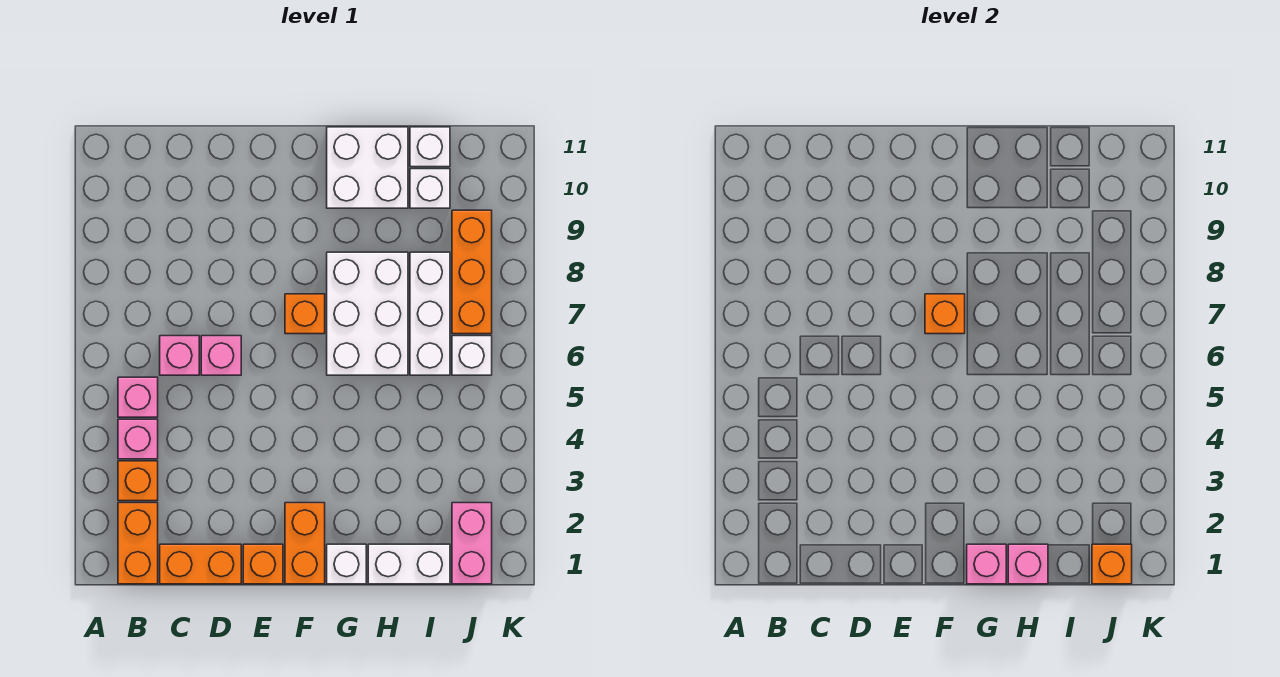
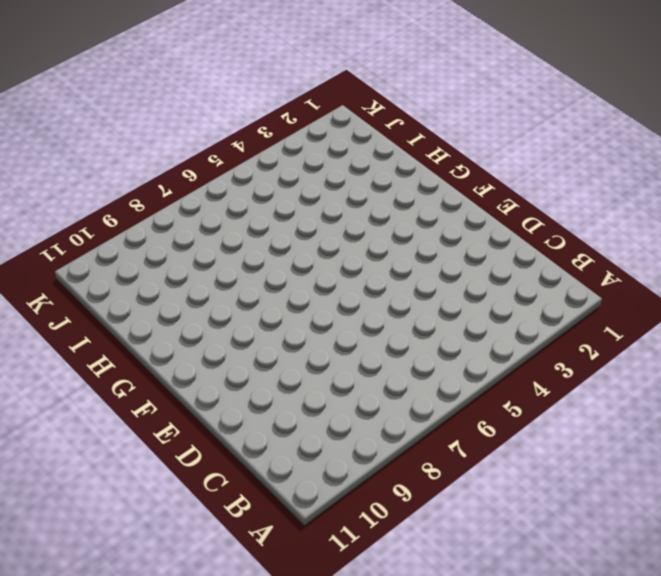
none -> orange 1x2 brick [118,503,158,584]
none -> orange 1x1 brick [118,461,158,501]
none -> pink 1x1 brick [118,419,158,459]

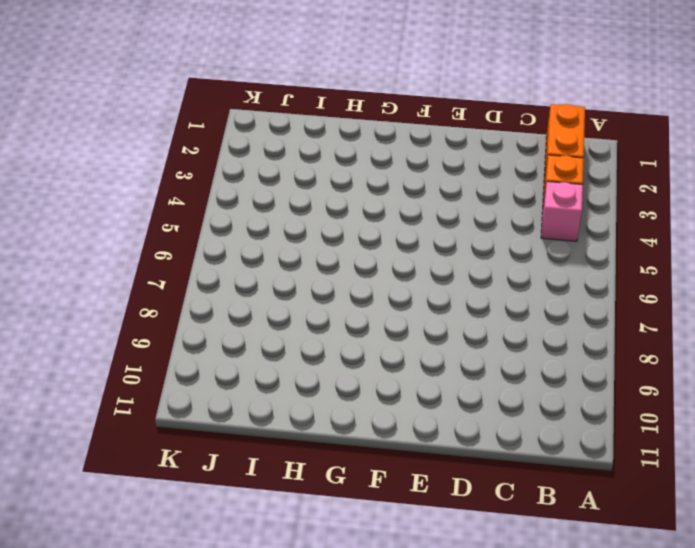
none -> pink 1x1 brick [118,377,158,417]
none -> orange 1x2 brick [160,544,241,584]
none -> pink 1x1 brick [160,336,199,375]

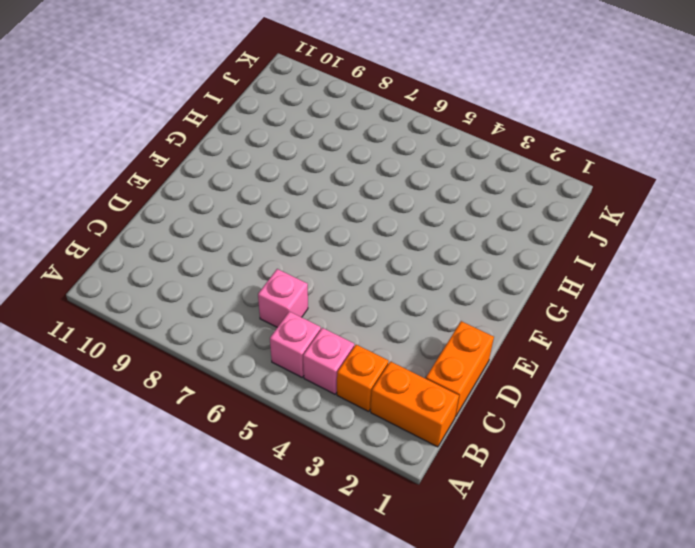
none -> pink 1x1 brick [201,336,241,375]
none -> orange 1x1 brick [243,544,283,584]
none -> orange 1x2 brick [285,503,325,584]

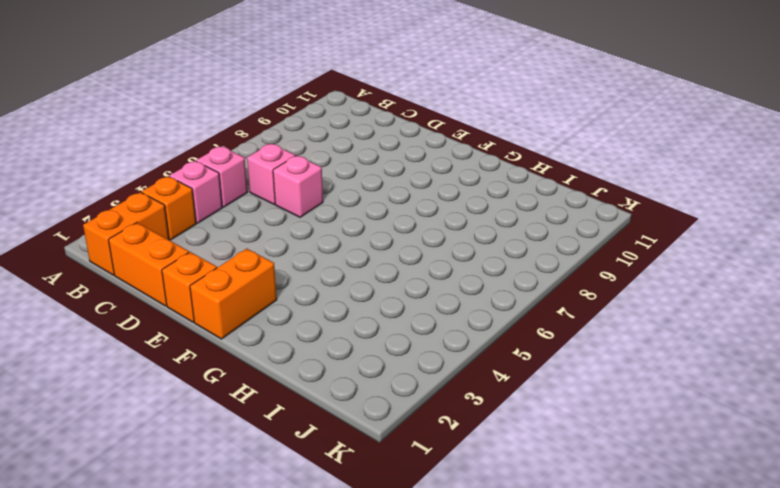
none -> orange 1x1 brick [285,294,325,334]
none -> white 1x1 brick [327,544,366,584]
none -> white 2x3 brick [327,252,408,375]

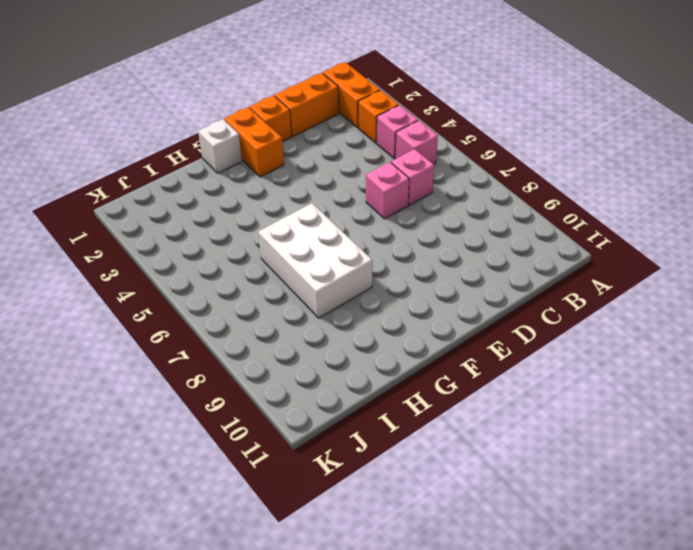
none -> orange 1x1 brick [285,294,325,334]
none -> white 2x2 brick [327,127,408,208]
none -> white 1x2 brick [368,544,450,584]

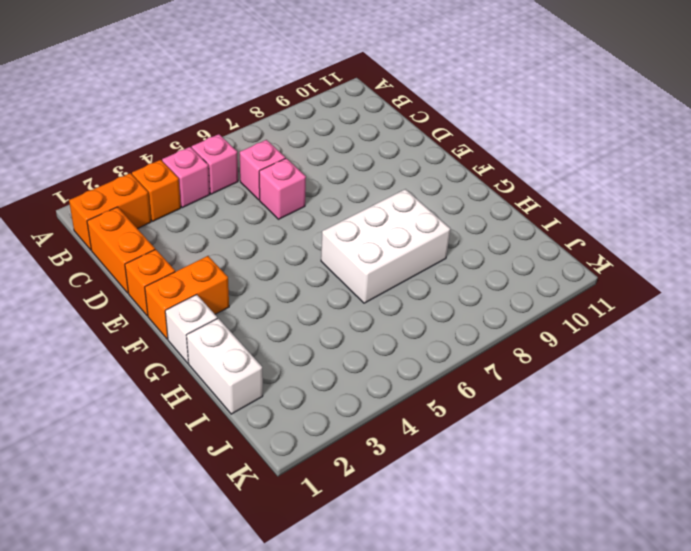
none -> orange 1x1 brick [285,294,325,334]
none -> white 2x2 brick [327,127,408,208]
none -> white 1x3 brick [410,252,450,375]

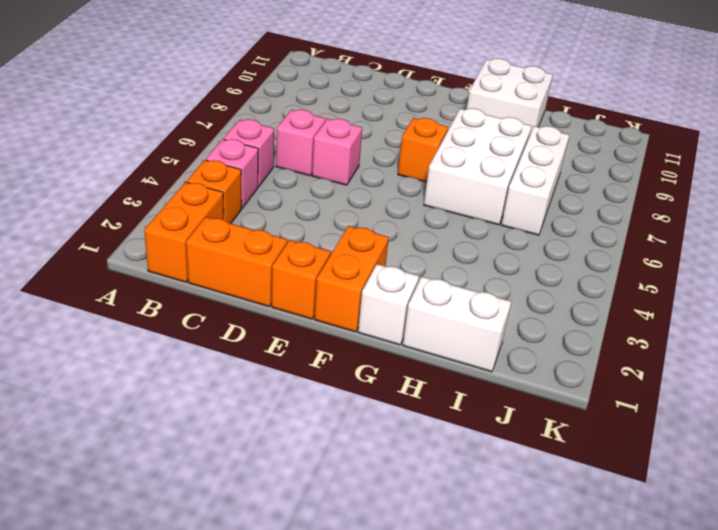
none -> white 1x1 brick [410,169,450,208]
none -> white 1x1 brick [410,127,450,167]
none -> pink 1x2 brick [452,503,492,584]

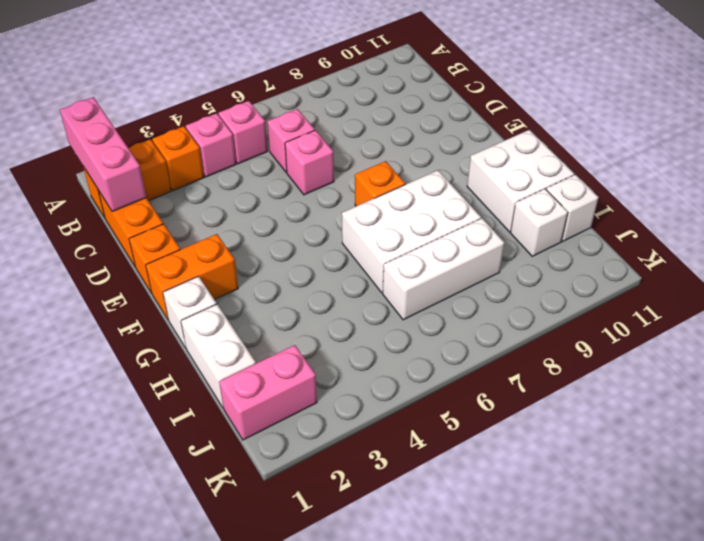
pink 1x3 brick [60,97,146,212] -> none
none -> white 1x1 brick [452,336,492,375]
none -> orange 1x3 brick [452,210,492,334]
none -> orange 1x1 brick [925,294,965,334]

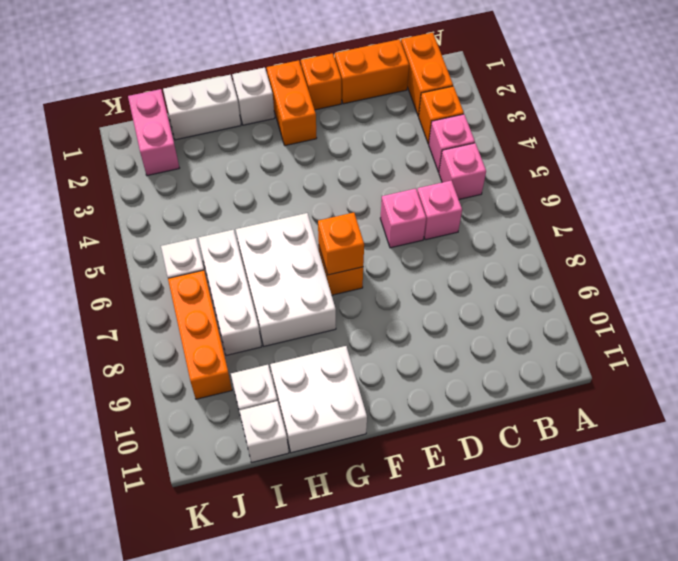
none -> pink 1x1 brick [967,544,1006,584]
none -> pink 1x1 brick [1008,544,1048,584]
none -> orange 1x1 brick [1092,544,1132,584]

